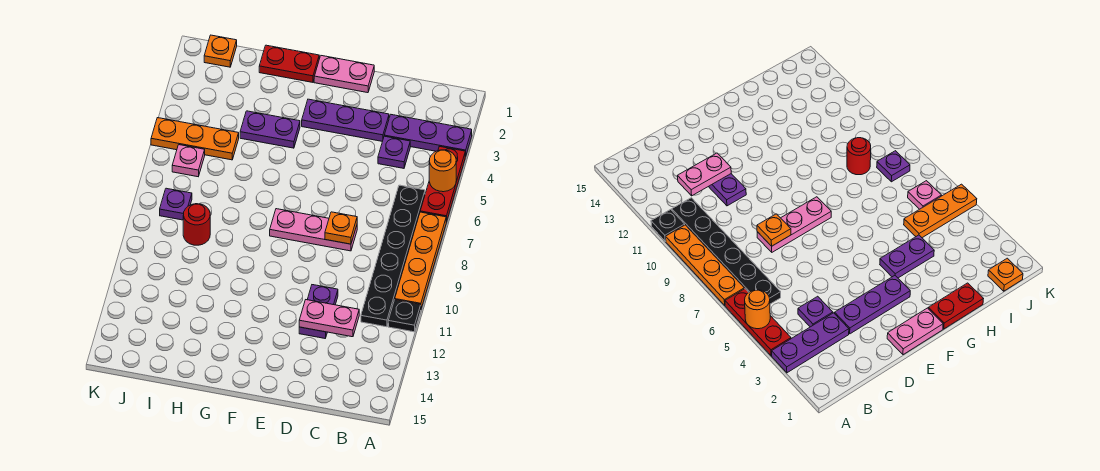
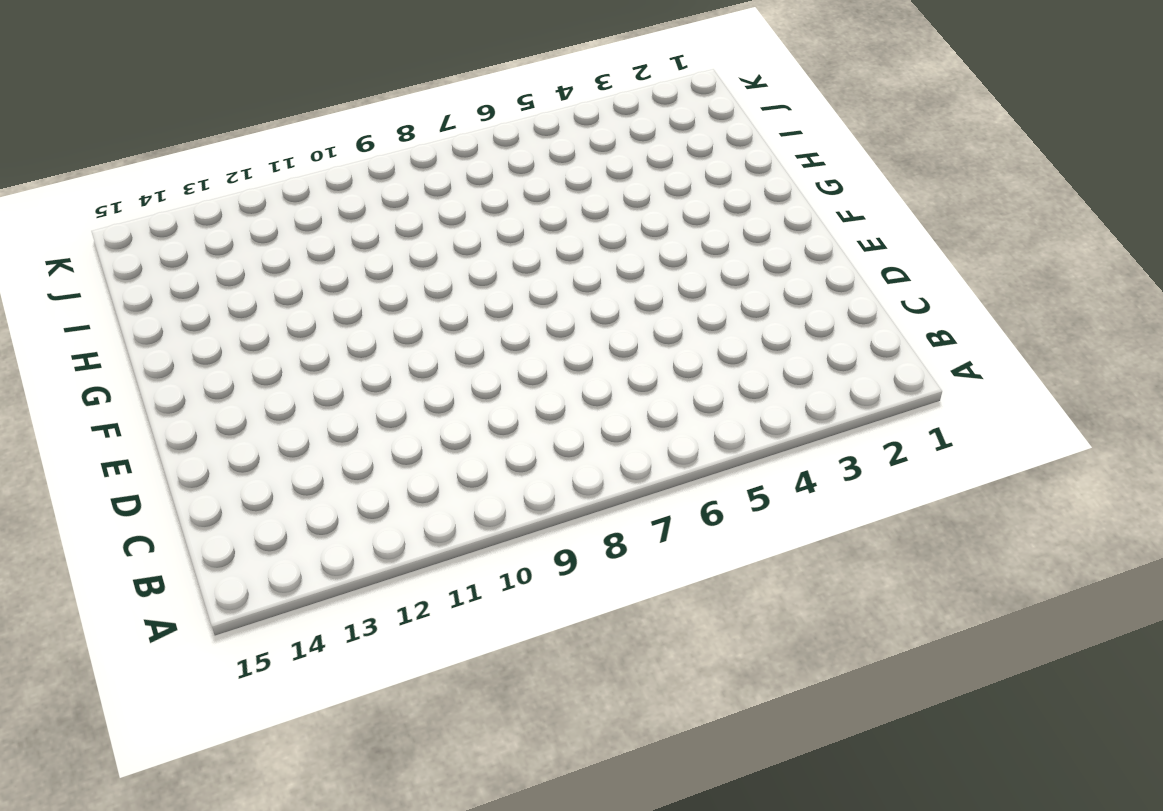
none -> purple 1x3 plate [384,115,472,156]
none -> red 1x3 plate [420,146,465,222]
none -> orange 1x4 plate [395,212,446,308]

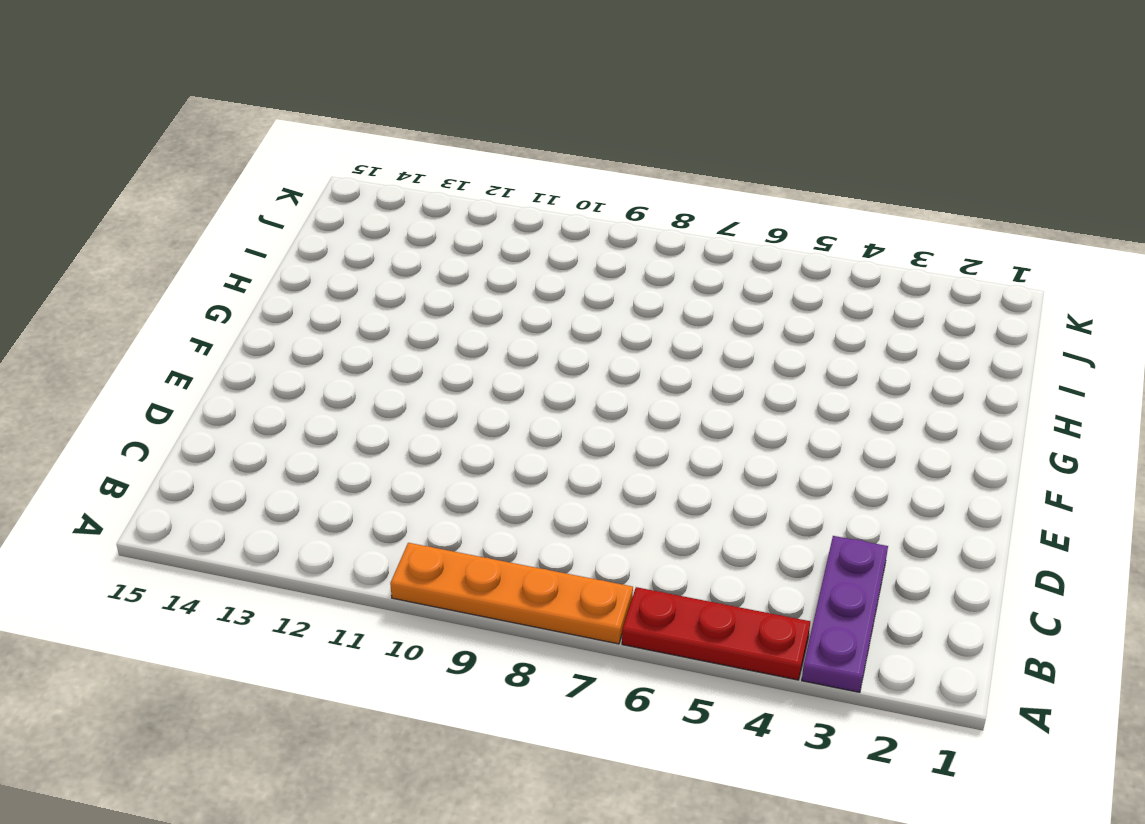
none -> black 1x1 plate [388,300,421,332]
none -> black 1x6 plate [361,185,425,327]
none -> purple 1x1 plate [378,136,410,168]

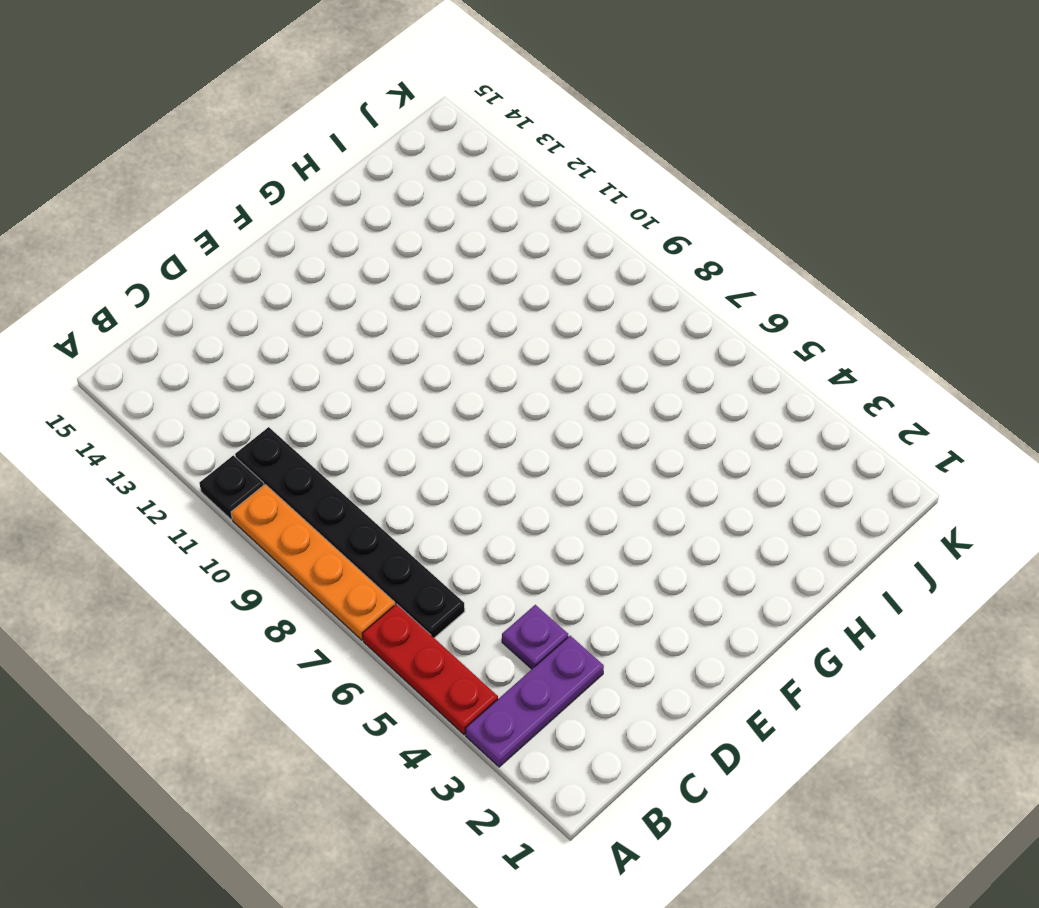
none -> purple 1x3 plate [302,99,389,141]
none -> pink 1x3 plate [270,209,357,251]
none -> purple 1x2 plate [299,285,338,338]

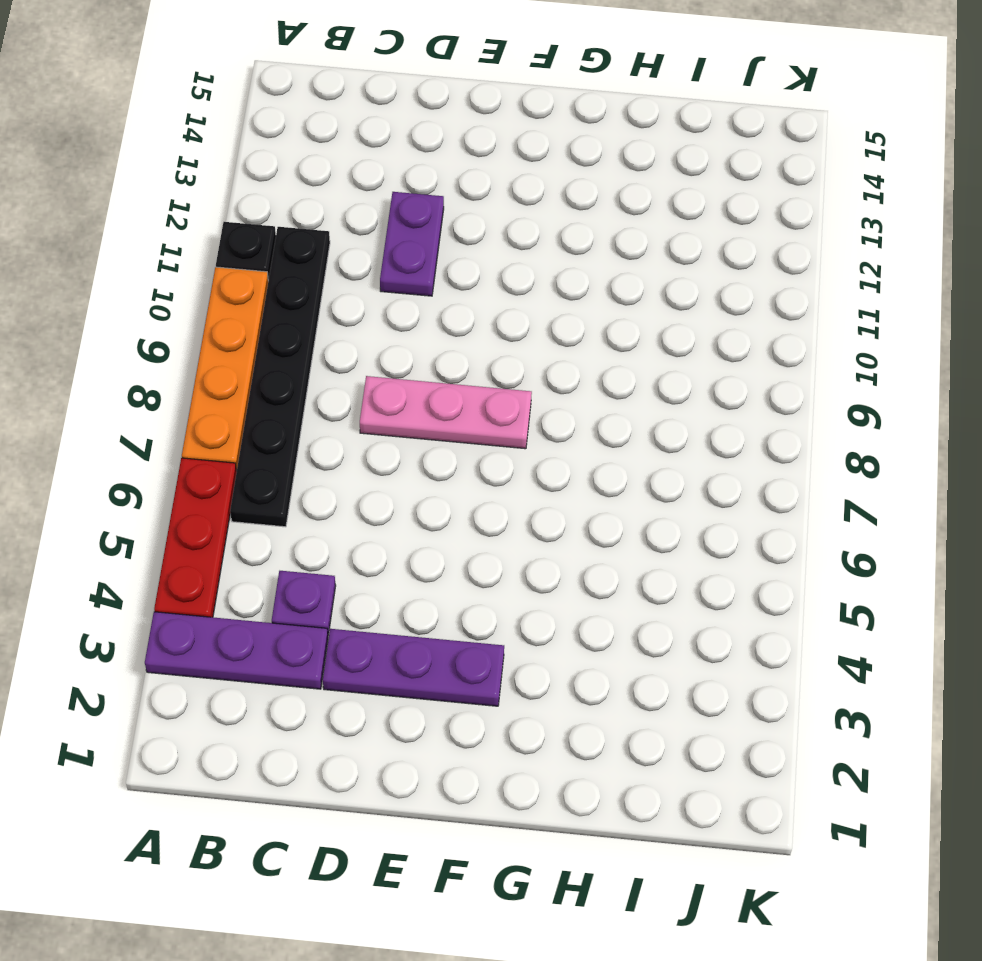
none -> pink 1x2 plate [314,56,374,93]
none -> red 1x2 plate [259,45,319,82]
none -> purple 1x2 plate [240,111,300,148]

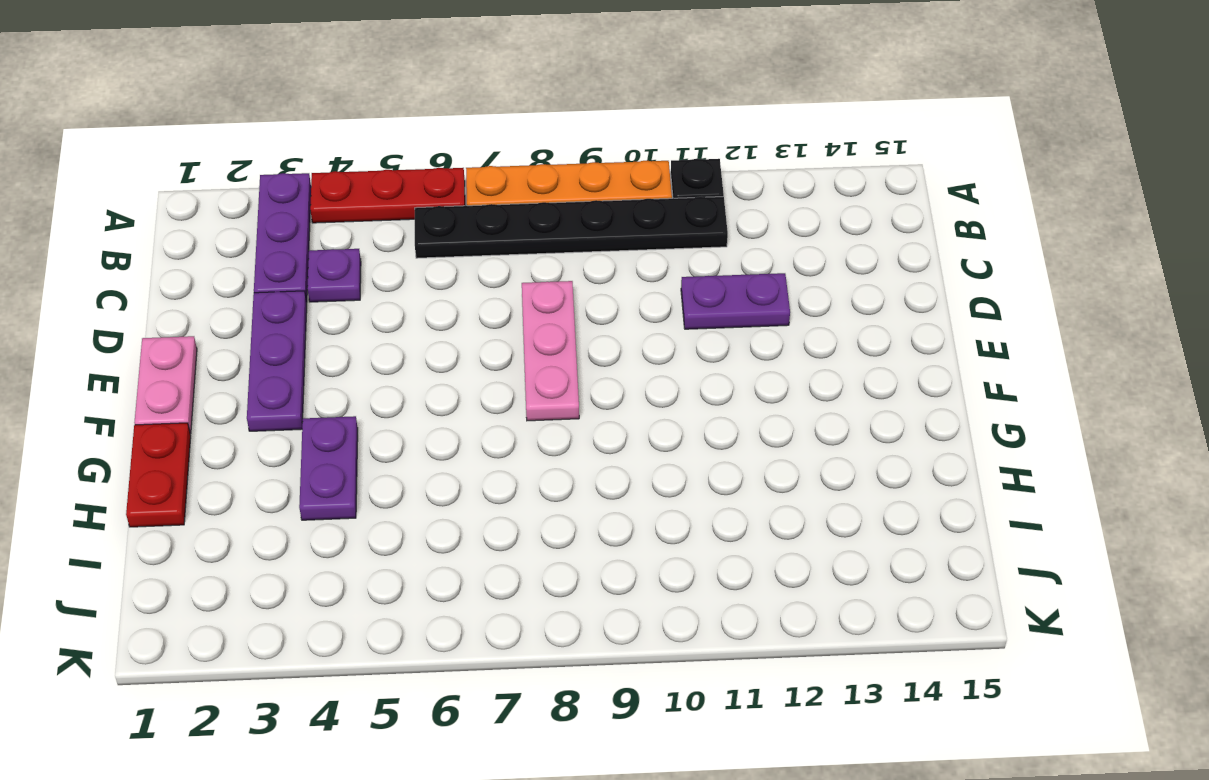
none -> orange 1x3 plate [151,118,239,160]
none -> red 1x1 round brick [183,204,210,245]
none -> orange 1x1 plate [204,35,237,67]

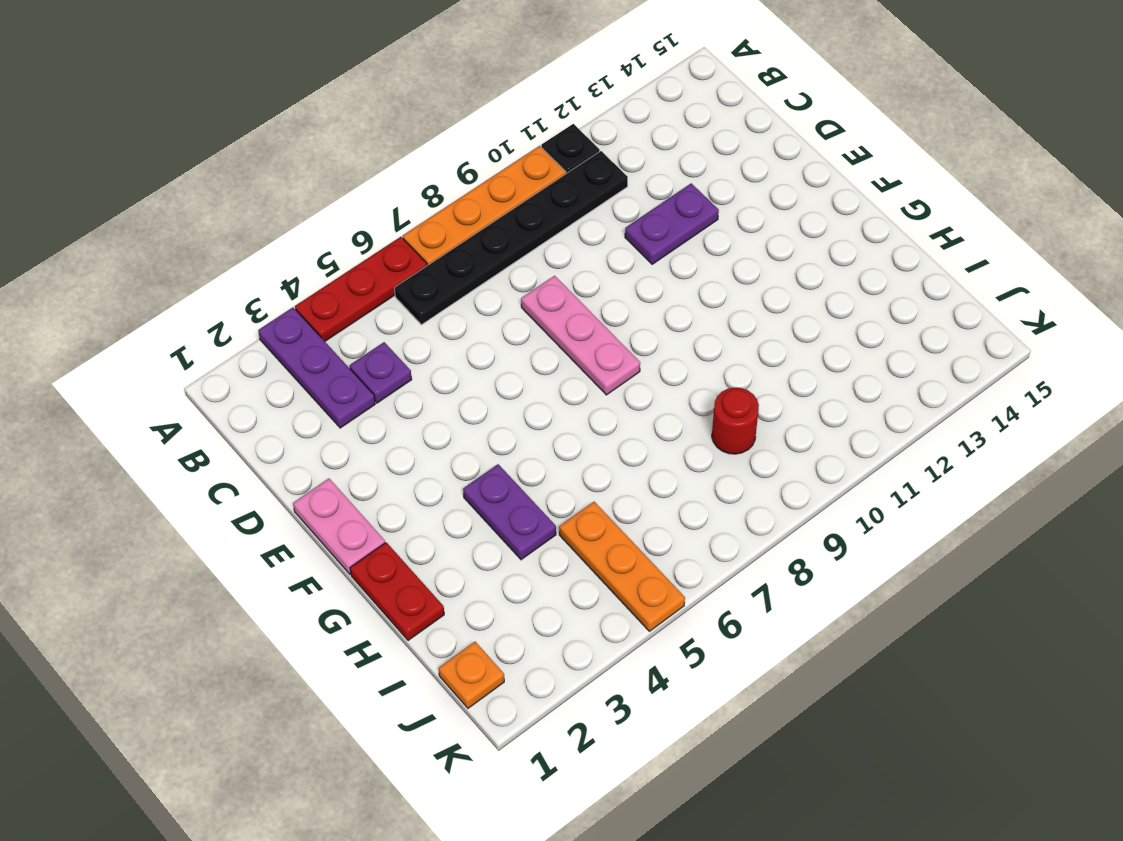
none -> purple 1x3 plate [302,99,389,141]
none -> pink 1x1 plate [172,145,205,177]
none -> purple 1x1 plate [160,188,192,220]

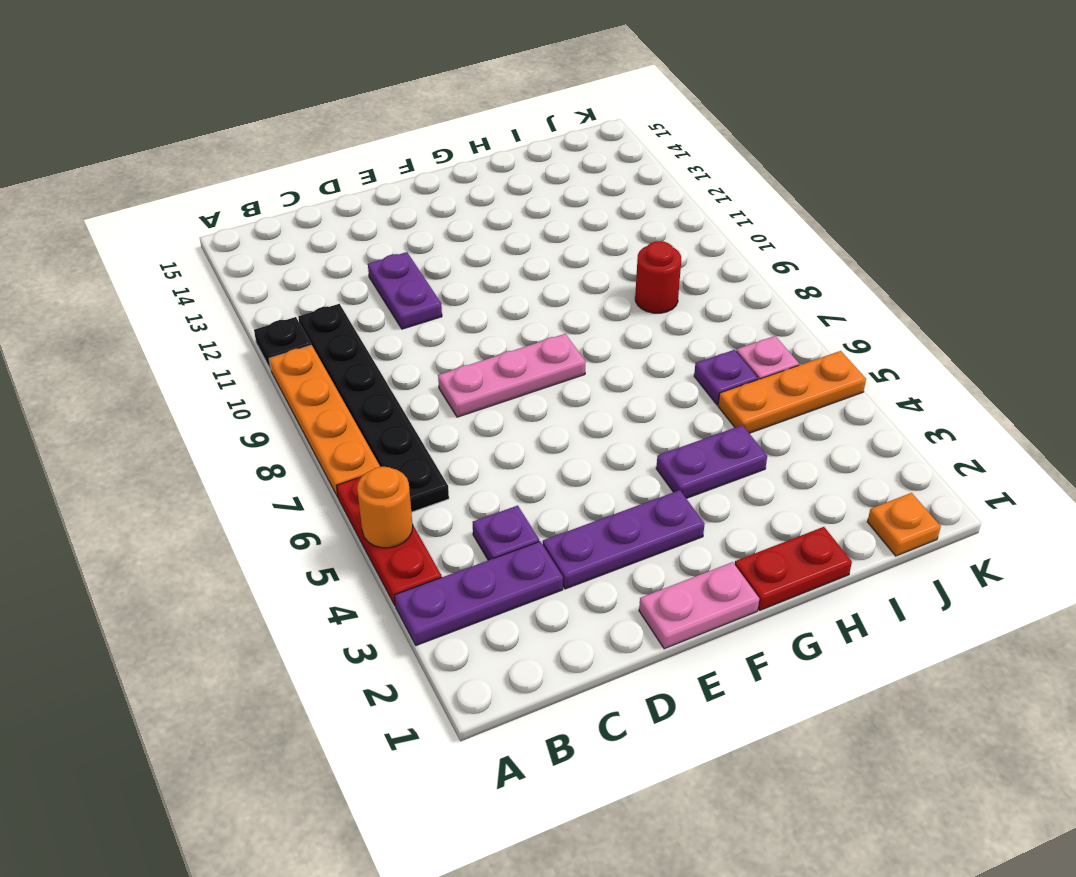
purple 1x1 plate [694,350,758,405] -> purple 1x1 plate moved to [160,188,192,220]
none -> pink 1x2 plate [299,300,359,337]
none -> orange 1x1 plate [325,212,357,244]

